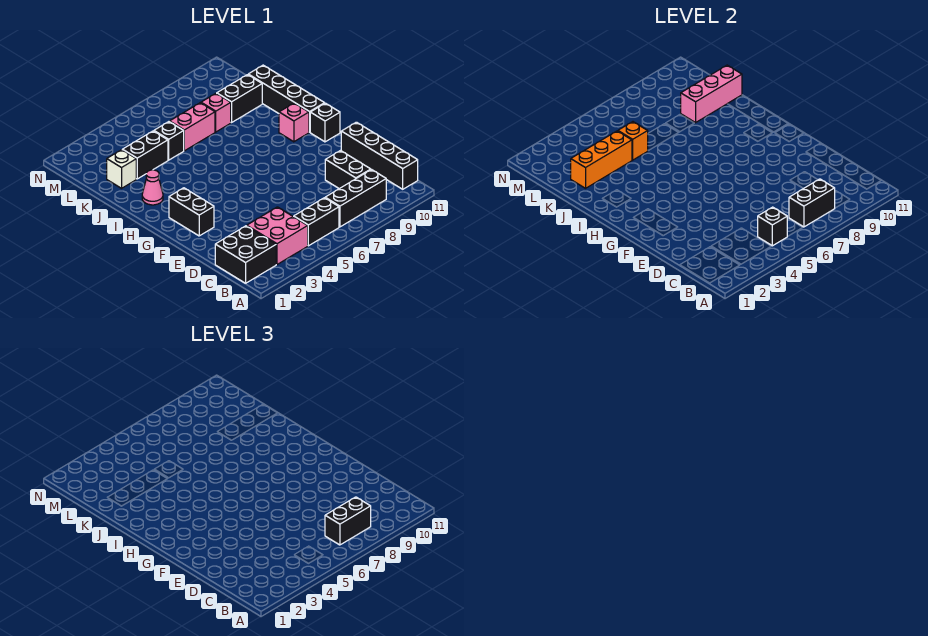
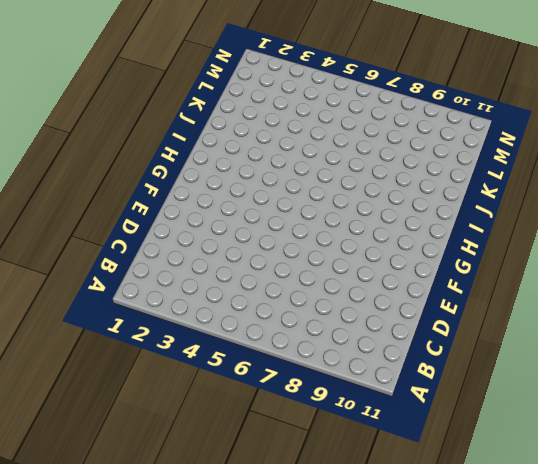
none -> black 2x2 brick [215,226,276,283]
none -> pink 2x2 brick [247,207,308,264]
none -> black 1x2 brick [294,198,339,246]

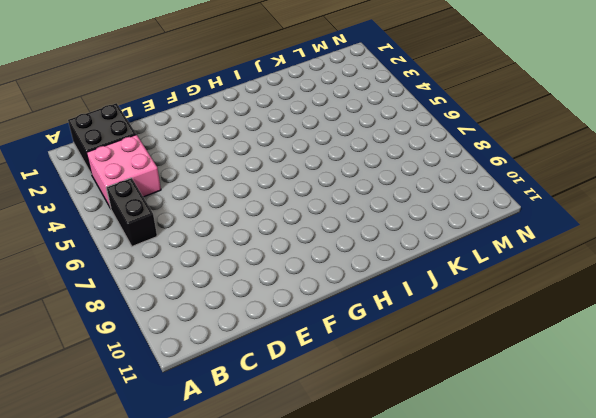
none -> black 1x3 brick [325,170,386,227]
none -> black 1x4 brick [341,122,418,189]
none -> black 1x2 brick [325,151,371,189]

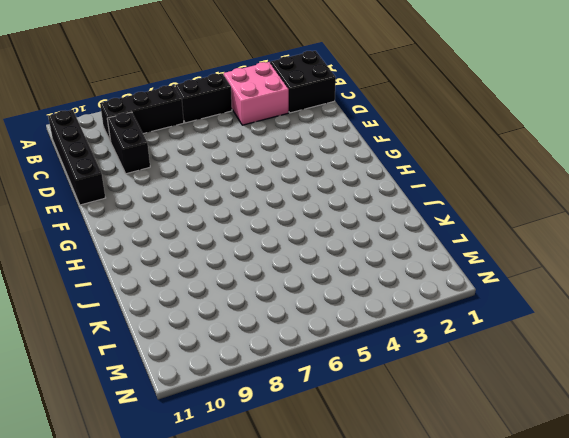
none -> black 1x2 brick [169,188,214,236]
none -> black 1x1 brick [310,103,340,142]
none -> pink 1x1 brick [279,103,309,142]

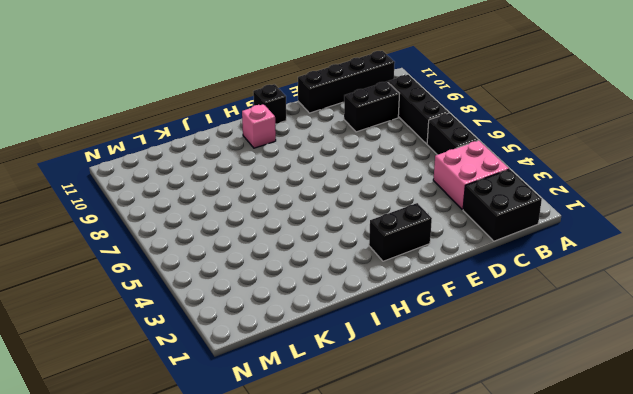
none -> black 1x4 brick [248,65,325,132]
none -> pink 1x1 cone [142,170,163,205]
none -> white 1x1 brick [107,150,136,188]

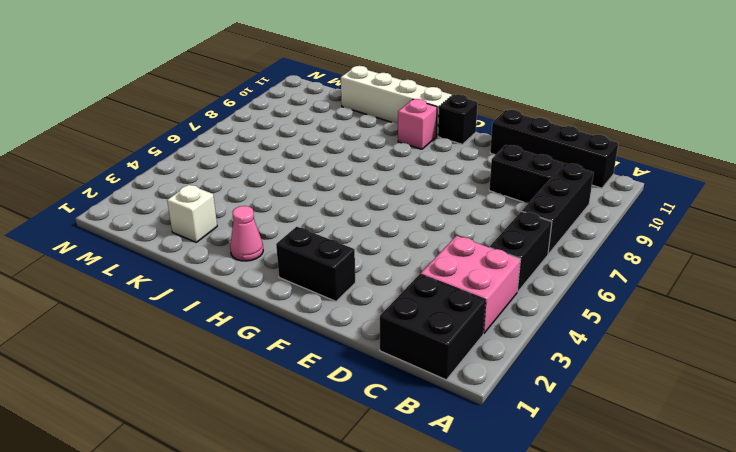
white 1x4 brick [341,66,452,136] -> black 1x4 brick [248,65,325,132]
none -> black 1x2 brick [122,131,168,179]
none -> black 1x1 brick [154,122,184,160]
none -> pink 1x2 brick [170,103,215,151]

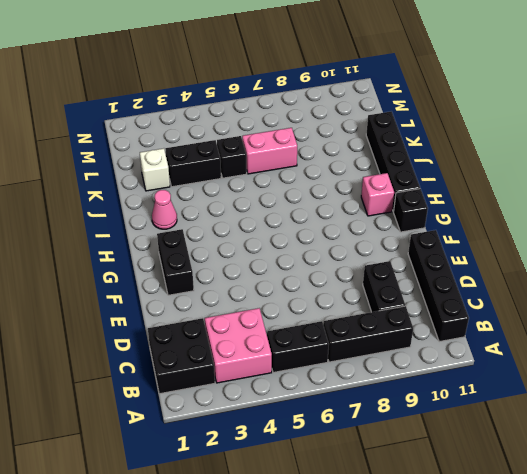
none -> pink 1x1 brick [201,93,231,132]
none -> black 1x2 brick [217,75,262,123]
none -> black 1x1 brick [758,207,787,246]

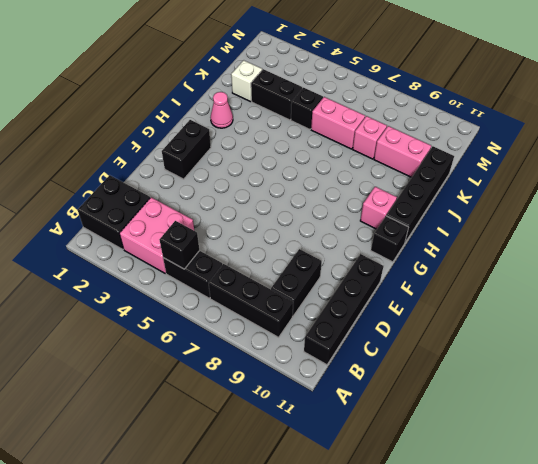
pink 1x2 brick [374,126,431,177] -> black 1x2 brick [217,75,262,123]
none -> black 1x2 brick [789,179,835,227]
none -> orange 1x3 brick [571,131,632,188]
none -> orange 1x1 brick [618,122,648,160]

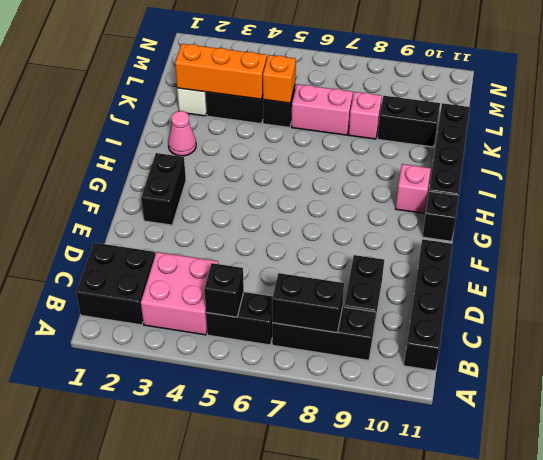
none -> pink 1x3 brick [681,65,742,123]
none -> black 1x2 brick [325,497,371,545]

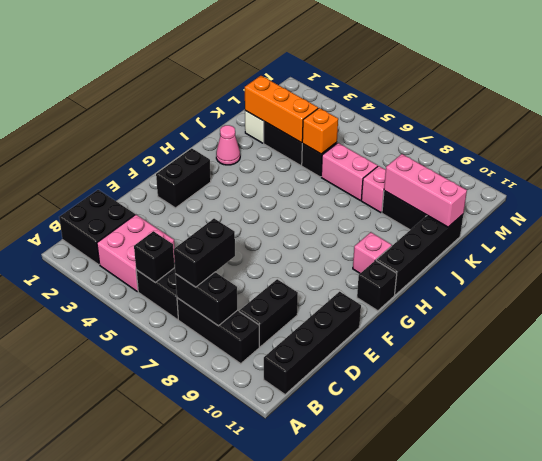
black 1x2 brick [174,219,235,287] -> black 1x2 brick turned to [325,497,371,545]

